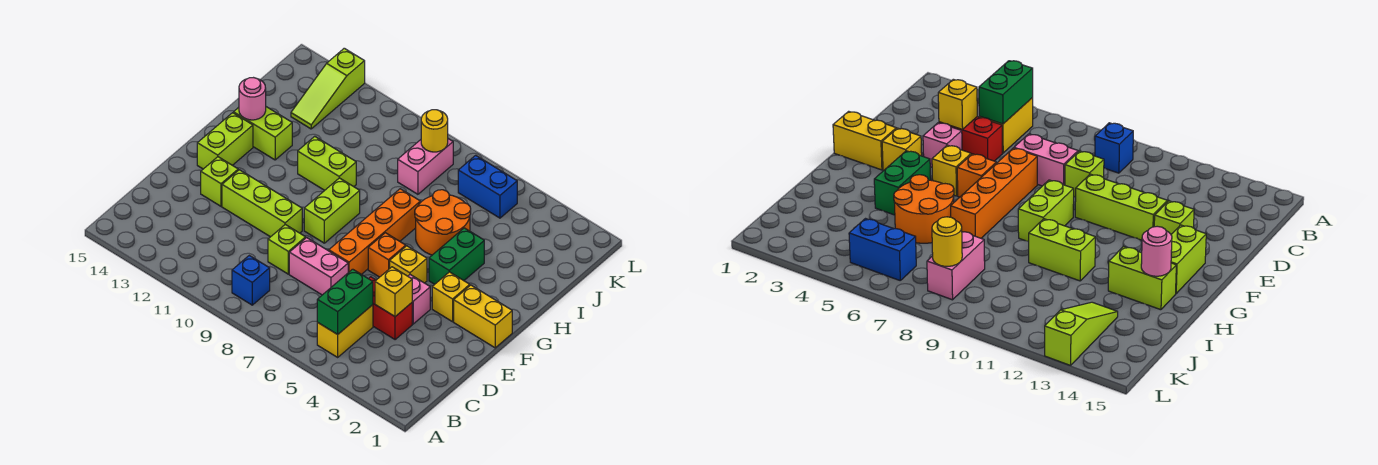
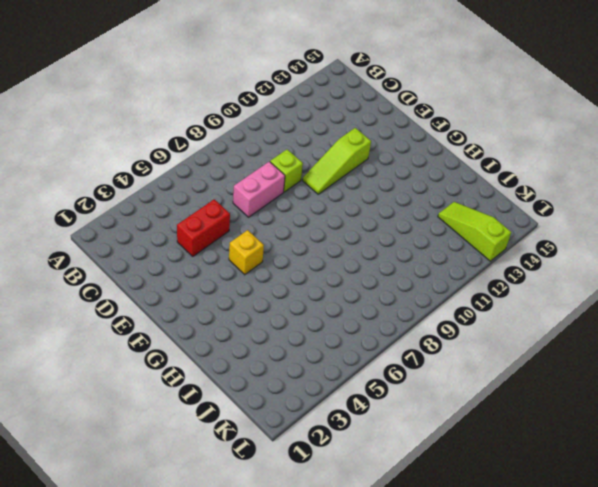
lime 1x3 slope [303,128,371,194] -> lime 1x3 brick [222,170,302,237]
none -> yellow 1x2 brick [317,305,373,357]
none -> blue 1x1 brick [232,256,270,305]
none -> pink 1x1 brick [408,275,430,324]

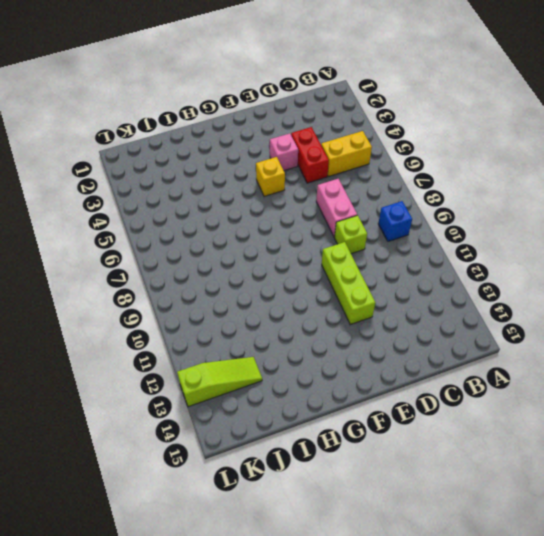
none -> orange 1x4 brick [329,189,420,274]
none -> lime 1x1 brick [201,157,238,206]
none -> yellow 1x2 brick [454,285,512,348]

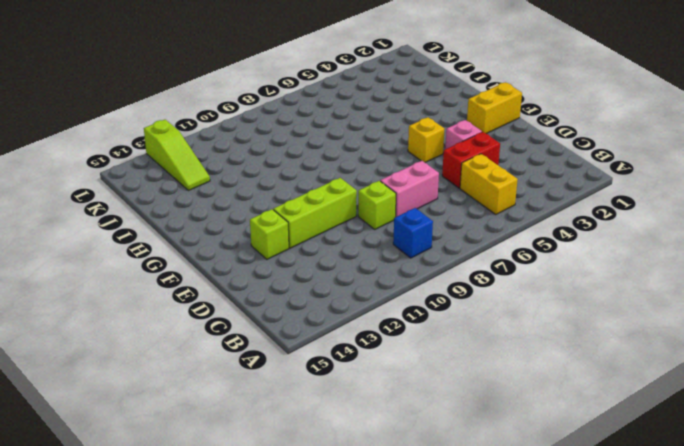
none -> orange 1x4 brick [329,189,420,274]
none -> yellow 1x1 brick [432,272,470,322]
none -> orange 1x1 brick [368,233,406,277]

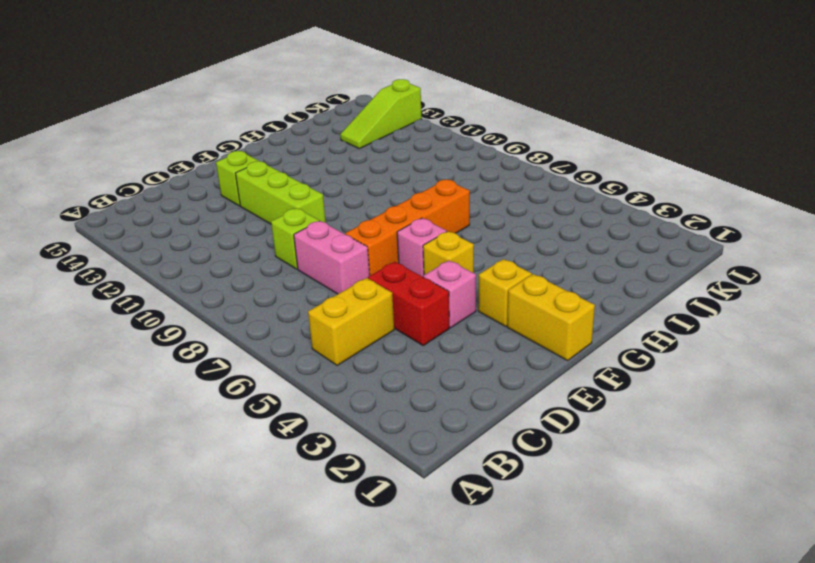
pink 1x1 brick [397,218,447,277] -> orange 1x1 brick [368,233,406,277]
none -> blue 1x1 brick [232,256,270,305]
none -> lime 1x2 brick [304,178,360,243]
none -> lime 1x2 brick [197,113,253,169]

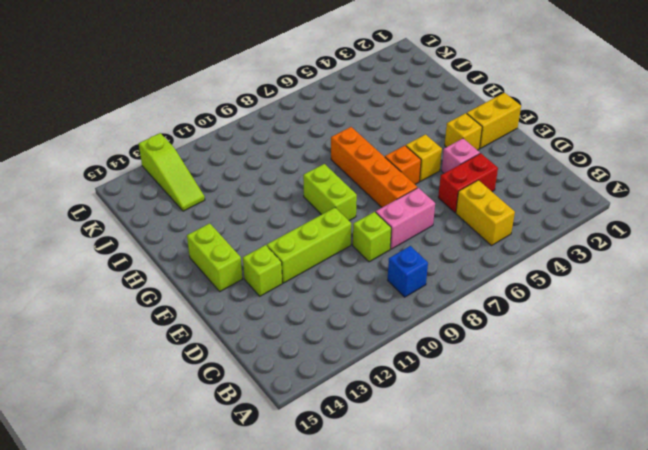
none -> green 1x2 brick [429,228,484,284]
none -> orange 2x2 round brick [415,190,471,255]
none -> lime 1x2 brick [298,136,356,190]

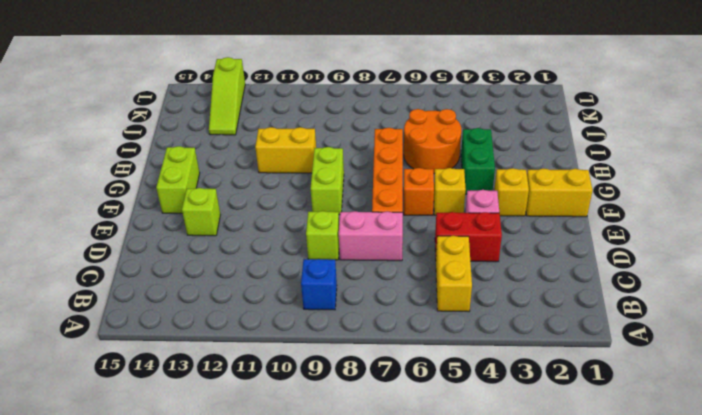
yellow 1x2 brick [255,127,316,173] -> lime 1x2 brick [298,136,356,190]
none -> lime 1x3 brick [222,170,302,237]
none -> lime 1x2 brick [234,107,292,160]
none -> pink 1x2 brick [398,139,453,194]

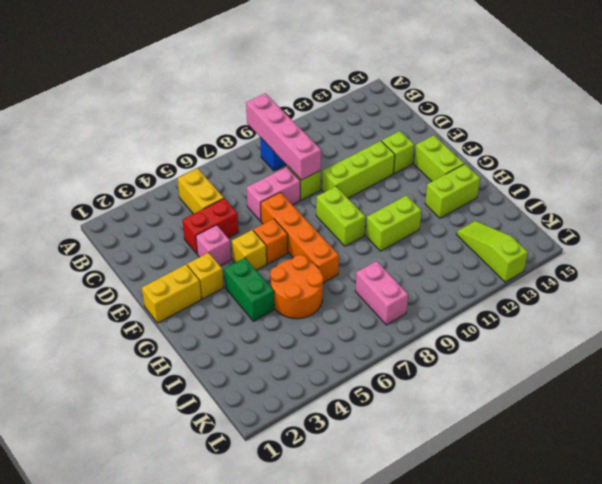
pink 1x4 brick [246,93,321,180] -> none
none -> blue 1x2 brick [458,155,517,218]
none -> green 1x2 brick [317,269,373,334]
none -> yellow 1x1 brick [375,267,412,316]

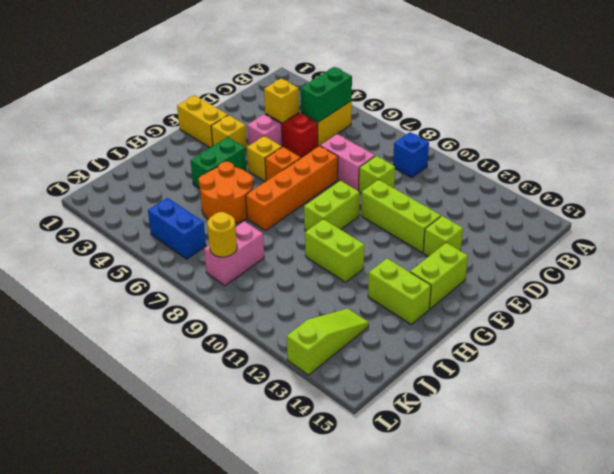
none -> pink 1x1 round brick [239,78,266,120]

